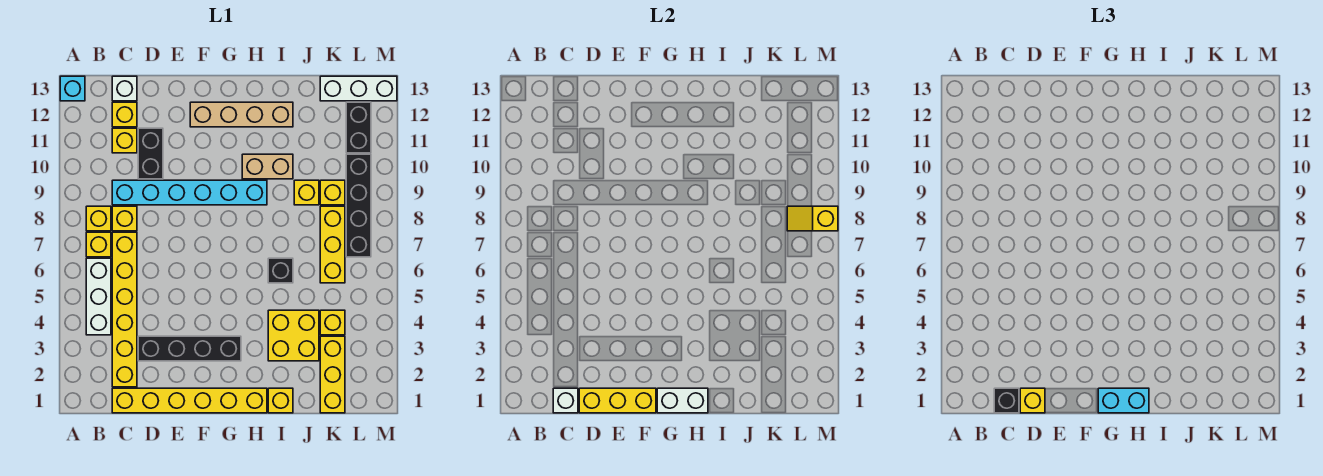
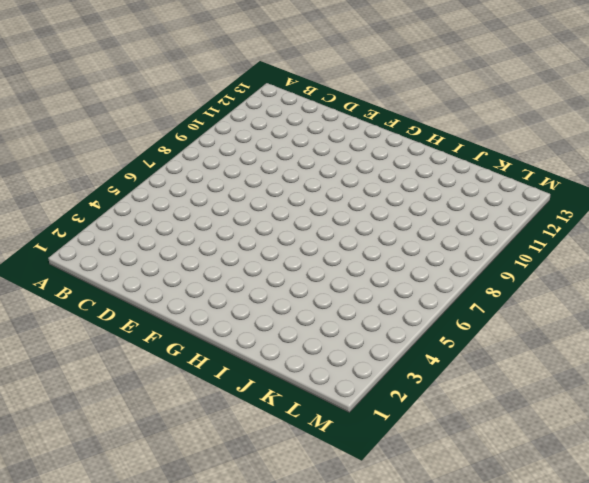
none -> cyan 1x1 brick [60,76,85,101]
none -> white 1x3 brick [86,258,111,335]
none -> yellow 1x1 brick [86,232,111,257]
none -> yellow 1x1 brick [86,206,111,231]

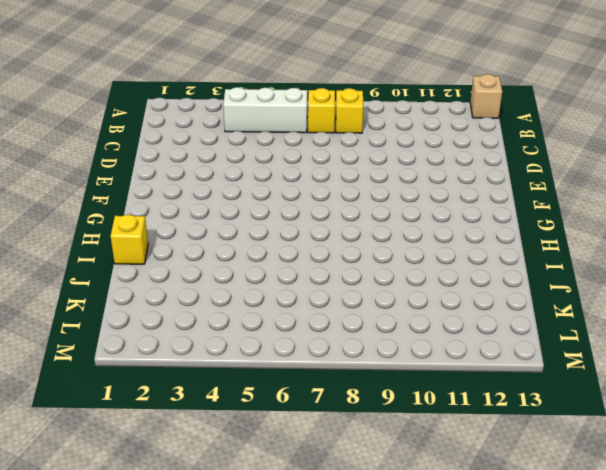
tan 1x1 brick [470,74,502,118] -> cyan 1x1 brick [60,76,85,101]
none -> yellow 1x6 brick [112,388,267,413]
none -> yellow 1x6 brick [112,232,137,387]
none -> yellow 1x1 brick [112,206,137,231]
none -> cyan 1x6 brick [112,180,267,205]

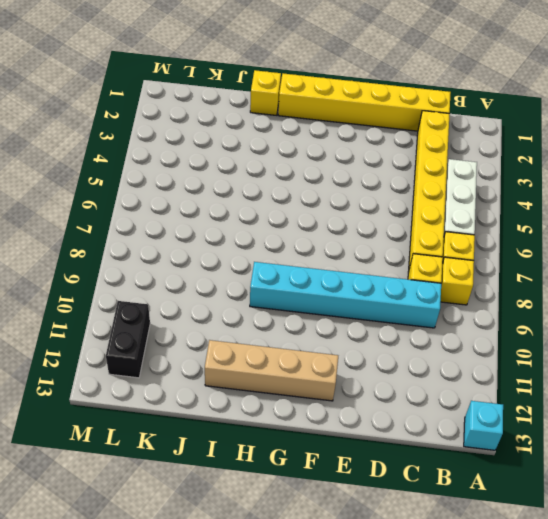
none -> yellow 1x1 brick [112,128,137,153]
none -> yellow 1x1 brick [112,102,137,127]
none -> white 1x1 brick [112,76,137,101]
none -> black 1x4 brick [138,336,241,361]

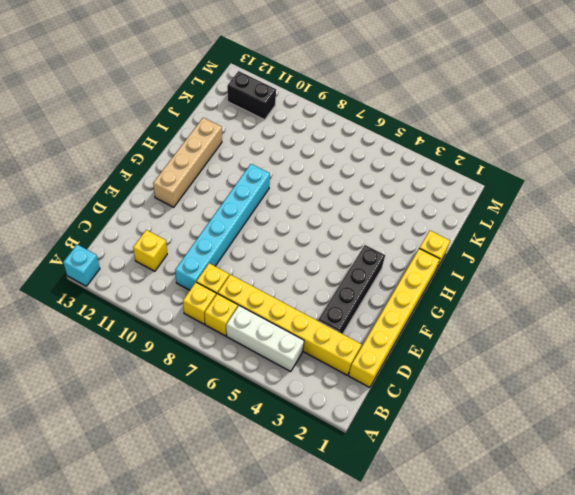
none -> yellow 1x1 brick [112,102,137,127]
none -> white 1x1 brick [112,76,137,101]
none -> black 1x2 brick [138,128,163,179]
none -> tan 1x2 brick [242,154,293,179]

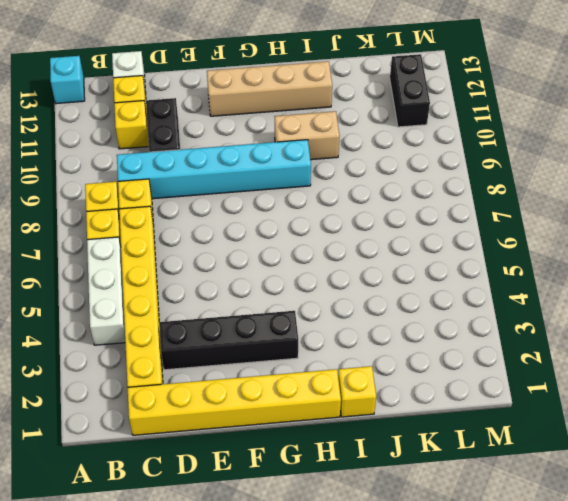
none -> yellow 2x2 brick [268,310,319,361]
none -> black 1x1 brick [268,258,293,283]
none -> yellow 1x1 brick [294,180,319,205]
none -> yellow 1x3 brick [320,336,345,413]

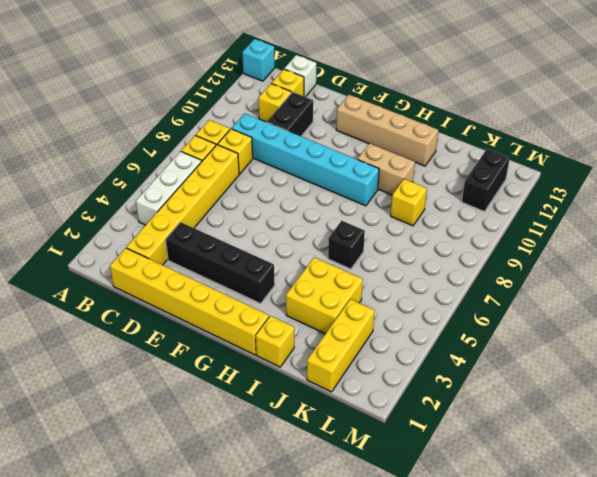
none -> yellow 1x1 brick [320,310,345,335]
none -> yellow 1x3 brick [320,206,345,283]
none -> yellow 1x1 brick [320,180,345,205]
none -> white 1x3 brick [320,76,397,101]

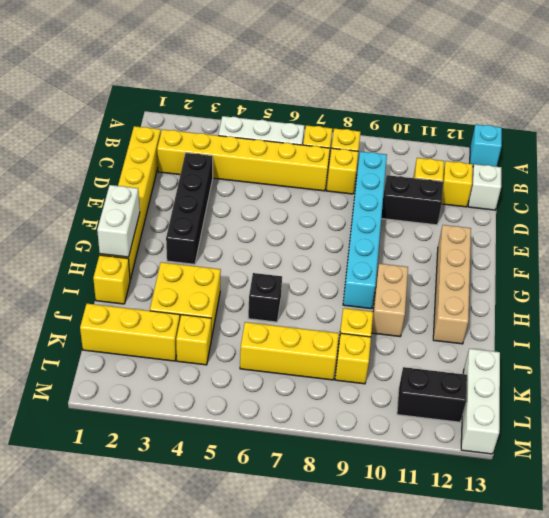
none -> black 1x4 brick [346,154,371,257]
none -> white 1x1 brick [553,388,578,413]
none -> yellow 1x3 brick [579,388,656,413]
none -> yellow 1x2 slope [787,206,838,231]

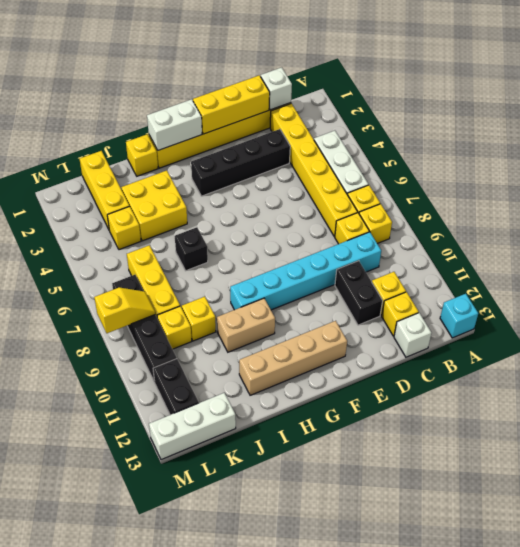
none -> black 1x1 brick [994,388,1019,413]
none -> yellow 1x1 brick [1020,388,1045,413]
none -> cyan 1x2 brick [1098,388,1149,413]

